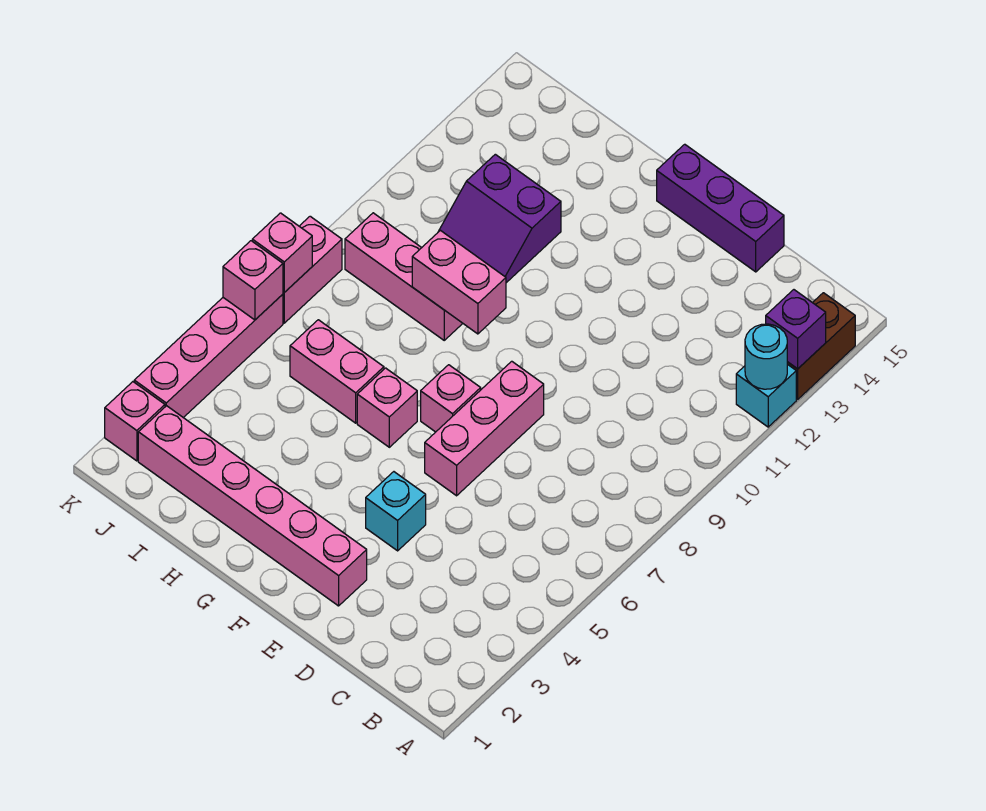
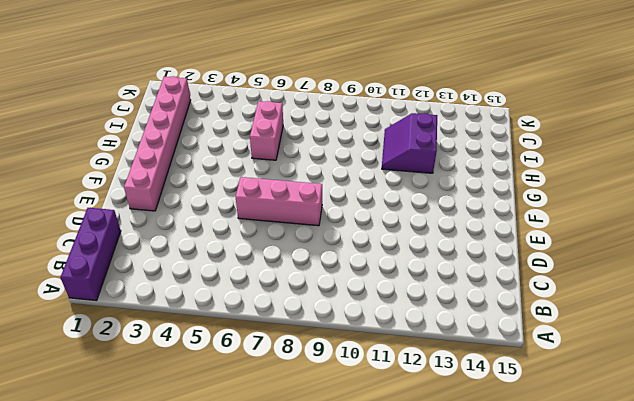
purple 1x3 brick [60,208,121,301] -> purple 1x3 brick moved to [657,144,784,272]
none -> cyan 1x1 brick [736,364,796,427]
none -> brown 1x2 brick [787,293,855,399]
none -> cyan 1x1 brick [366,472,426,551]

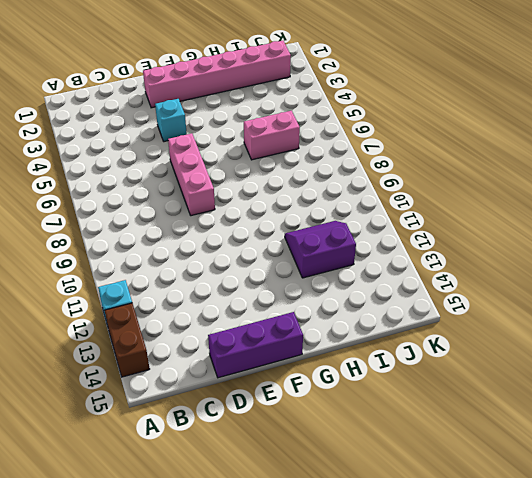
none -> pink 1x1 brick [421,365,481,432]
none -> pink 1x1 brick [357,368,417,447]
none -> pink 1x3 brick [345,213,463,340]

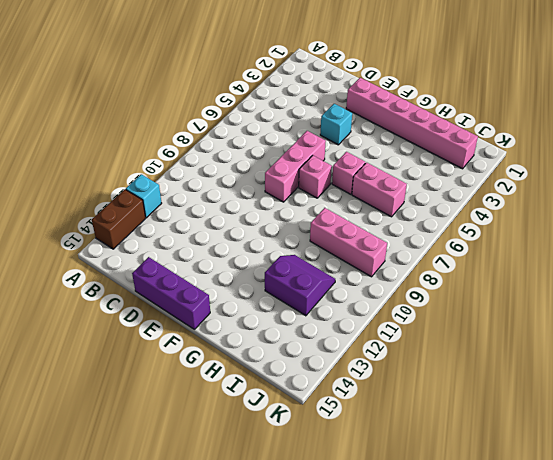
none -> pink 1x1 brick [105,382,165,461]
none -> pink 1x4 brick [134,294,283,418]
none -> pink 1x2 brick [283,216,342,323]

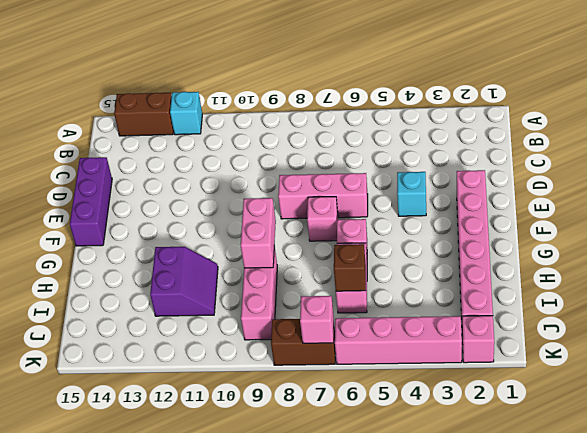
brown 1x1 brick [334,244,366,291] -> none
brown 1x2 brick [271,319,336,365] -> pink 1x2 brick [283,216,342,323]
none -> cyan 1x1 round brick [745,324,787,389]
none -> purple 1x1 brick [766,290,826,369]
none -> pink 1x1 brick [223,241,283,320]

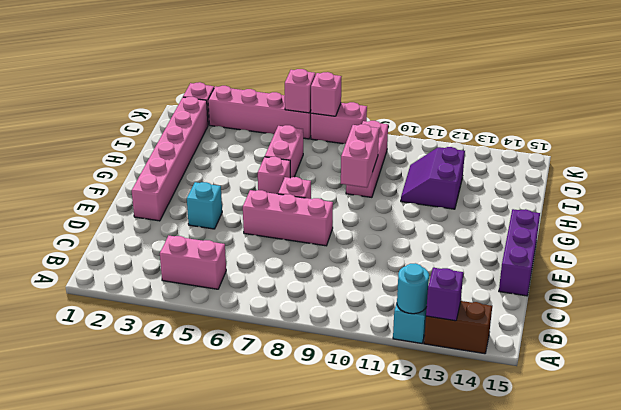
pink 1x2 brick [160,236,226,289] -> none

